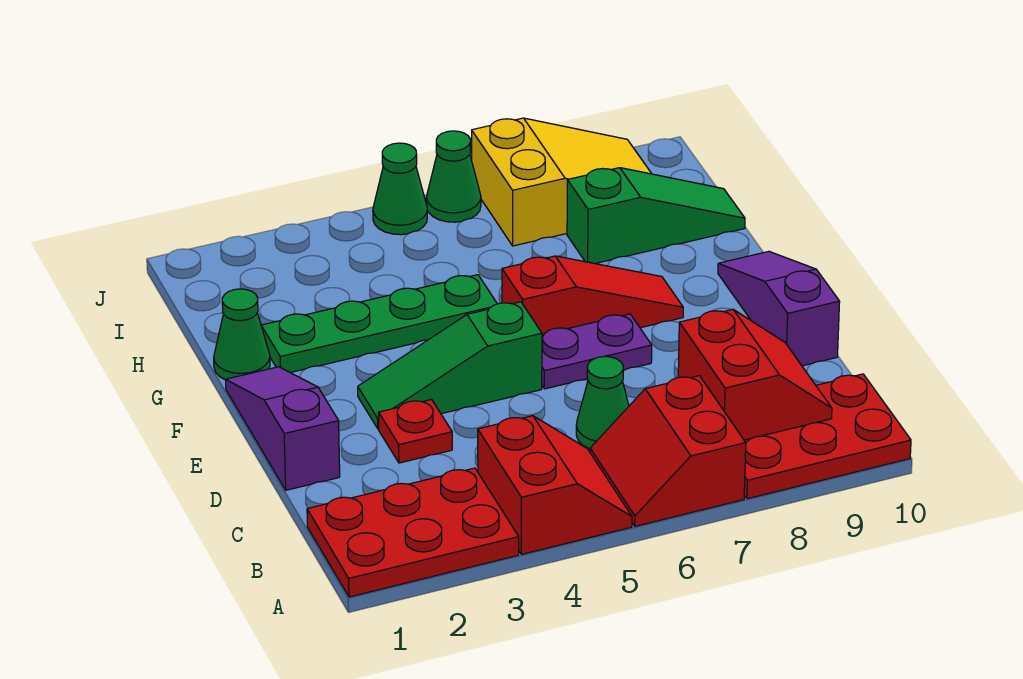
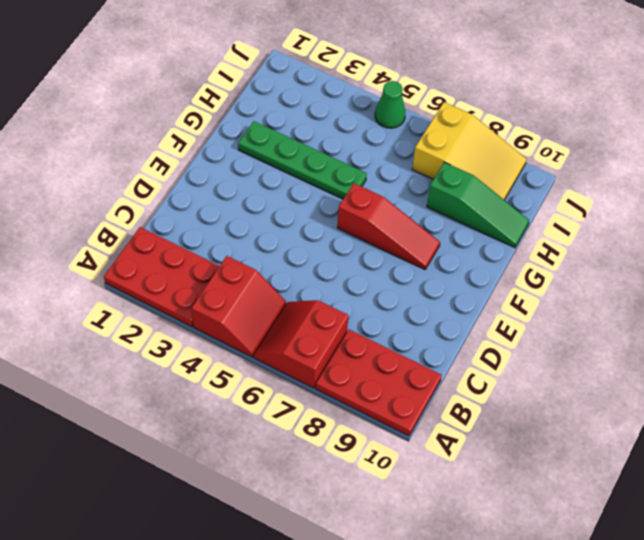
none -> green 1x1 cone [576,356,629,449]
none -> purple 1x3 slope [226,367,340,490]
none -> red 1x1 plate [378,400,452,463]

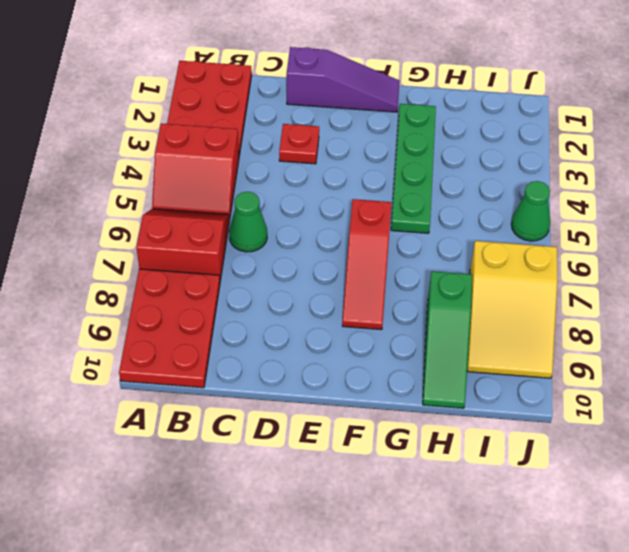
none -> purple 1x3 slope [718,251,840,366]
none -> green 1x3 slope [358,302,542,429]
none -> purple 1x2 plate [542,314,652,389]

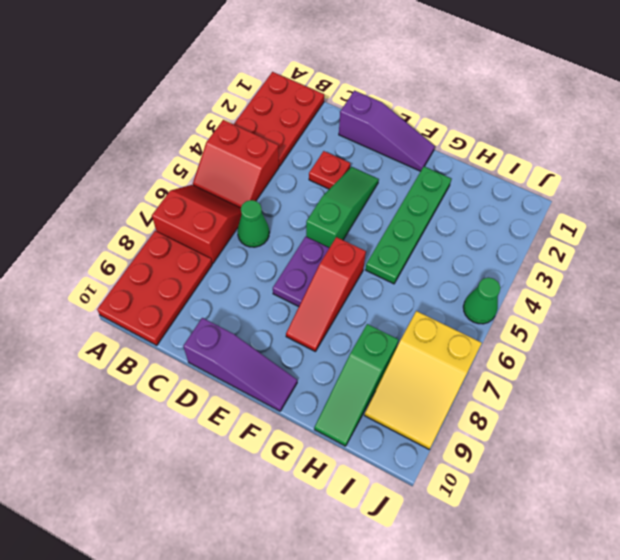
none -> green 1x1 cone [214,289,270,380]
none -> green 1x1 cone [426,131,481,222]
none -> red 2x2 slope [678,309,832,440]

